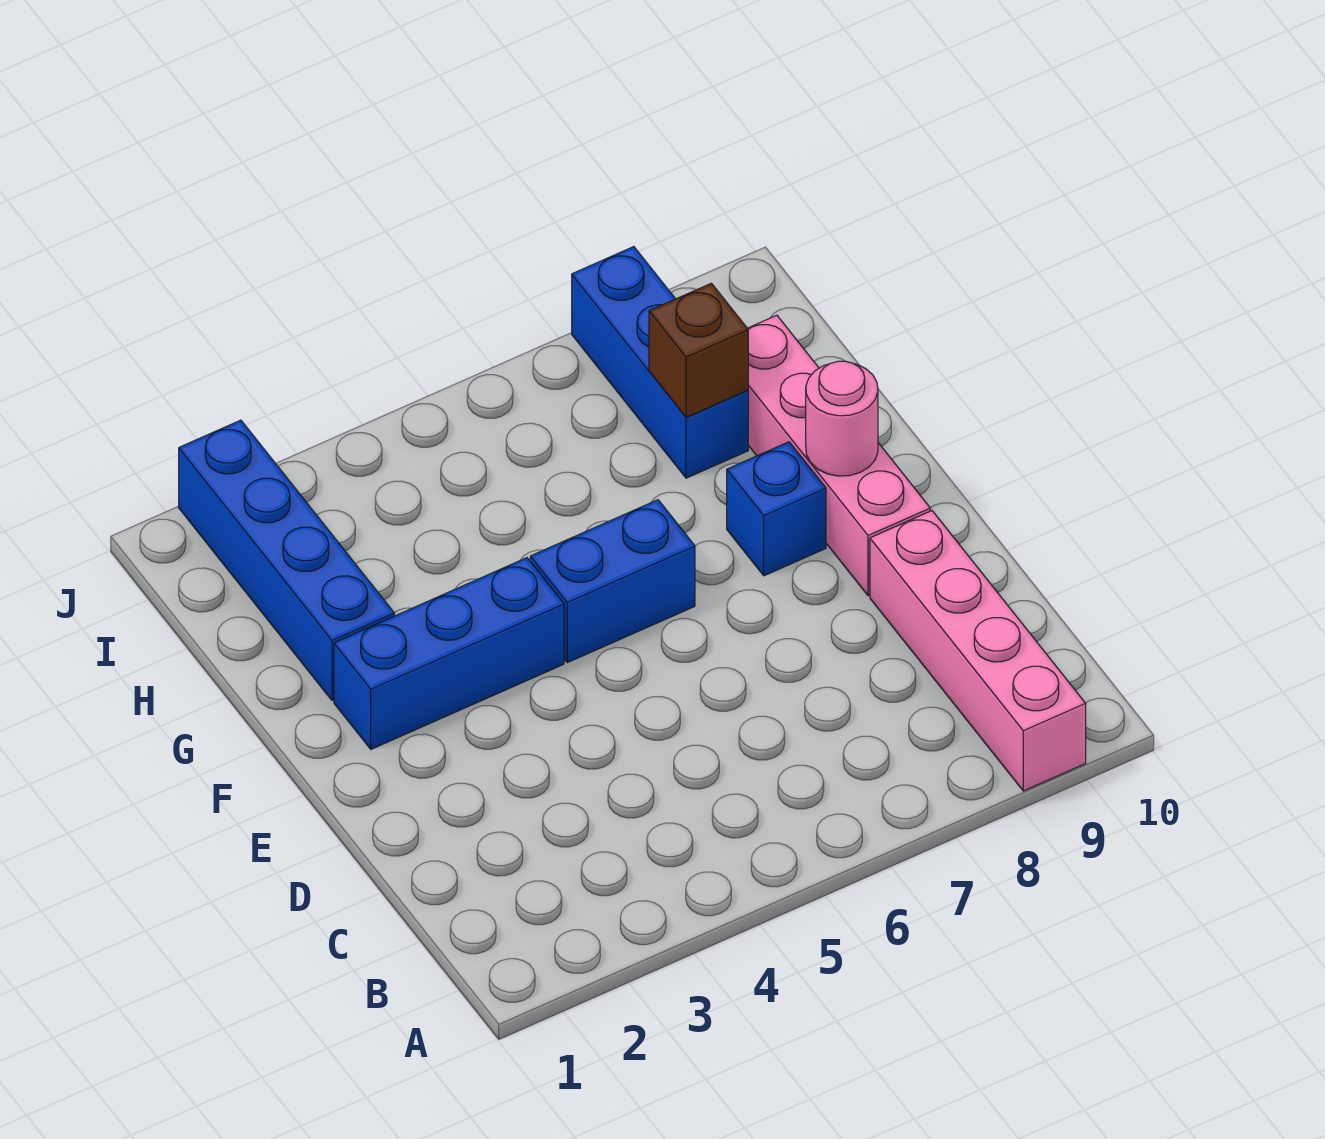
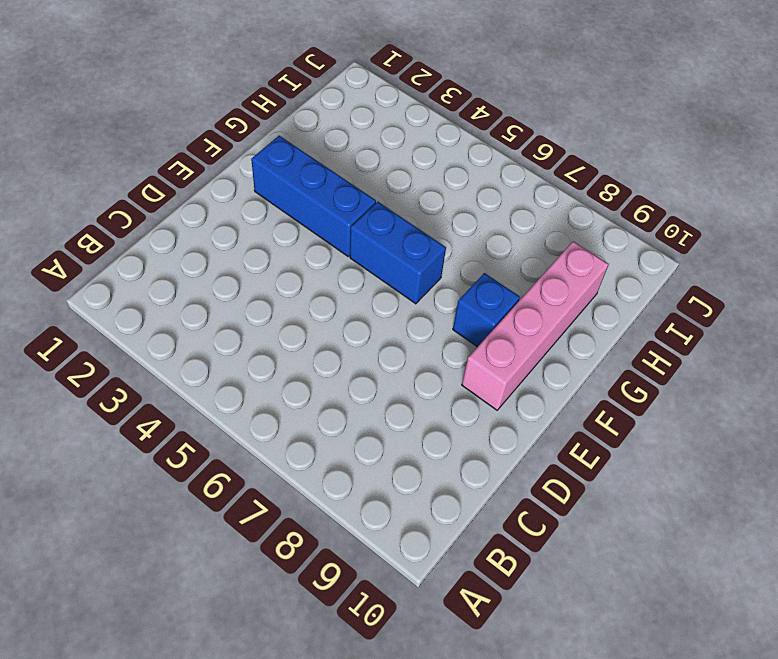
none -> pink 1x4 brick [870,511,1086,791]
none -> blue 1x4 brick [179,420,394,701]

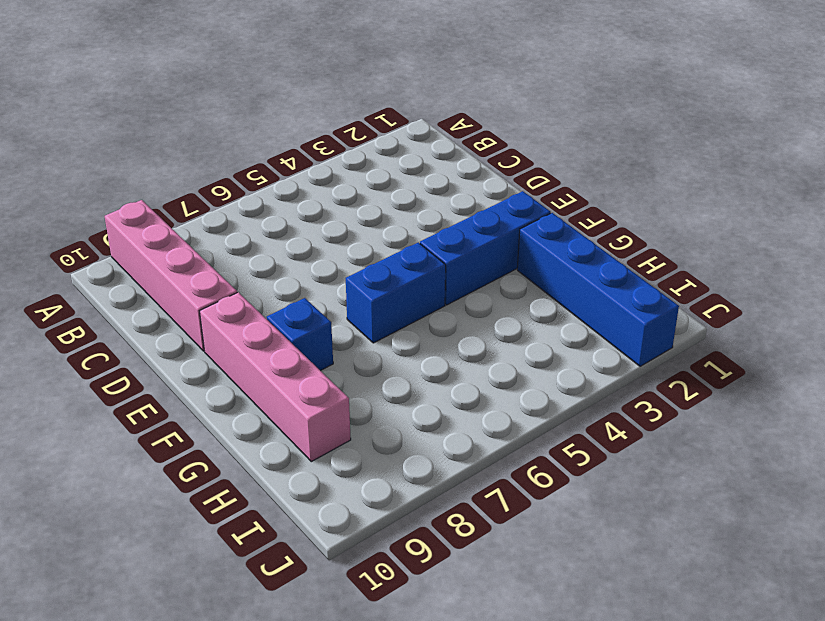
none -> blue 1x3 brick [572,247,748,478]
none -> pink 1x1 round brick [806,361,878,476]

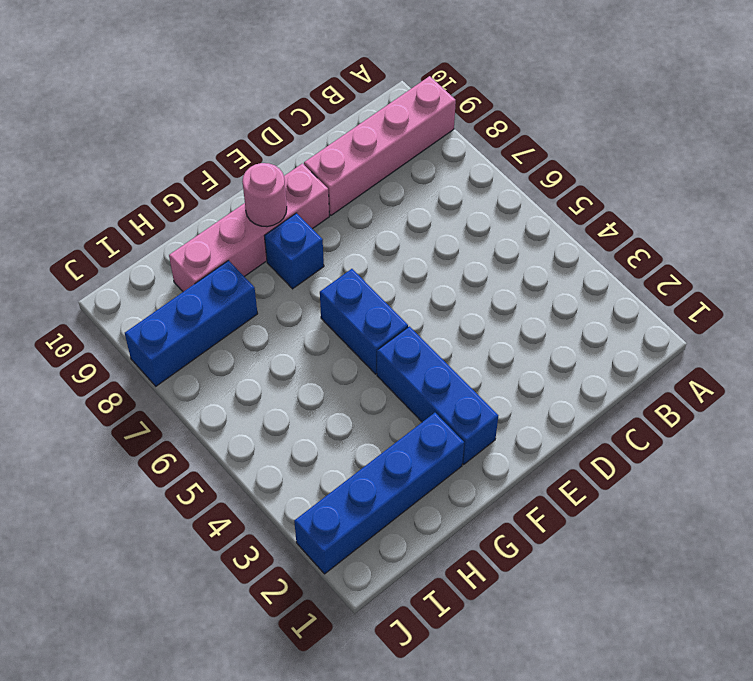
none -> brown 1x1 brick [649,283,748,417]

